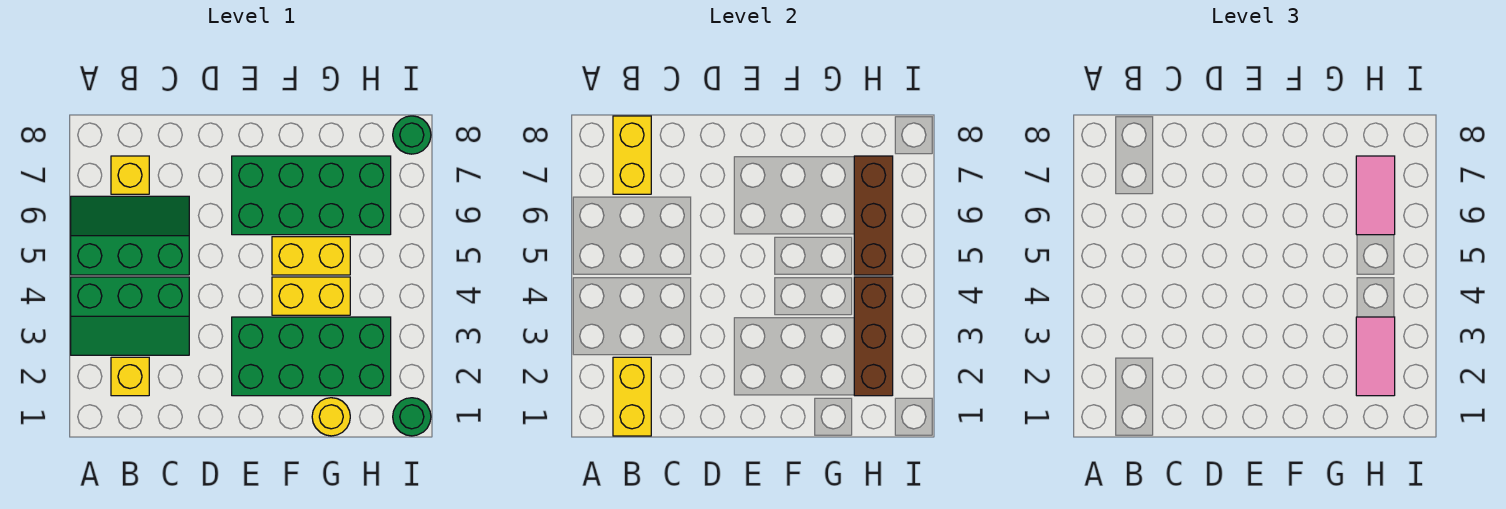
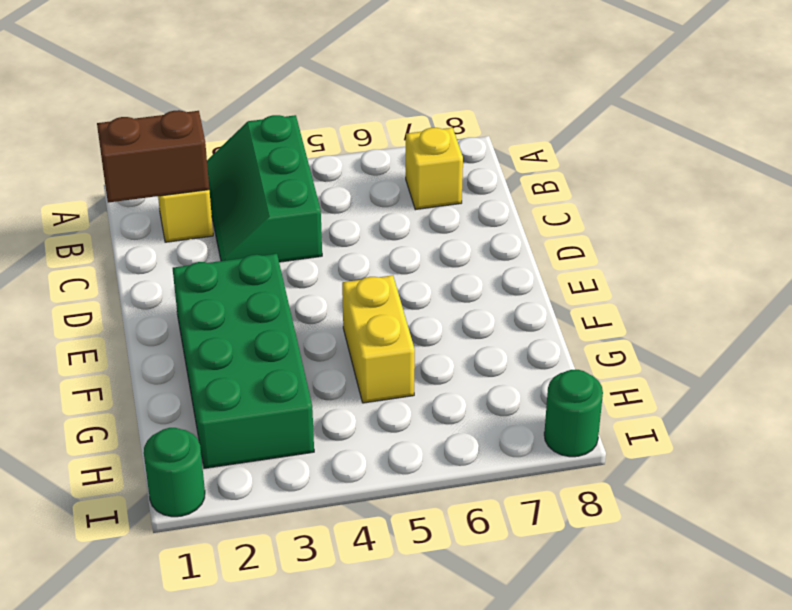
brown 1x2 brick [97,110,209,203] -> yellow 1x2 brick [613,357,651,436]
none -> green 2x3 slope [71,196,189,275]
none -> green 2x4 brick [232,156,391,235]
none -> yellow 1x2 brick [272,277,350,315]

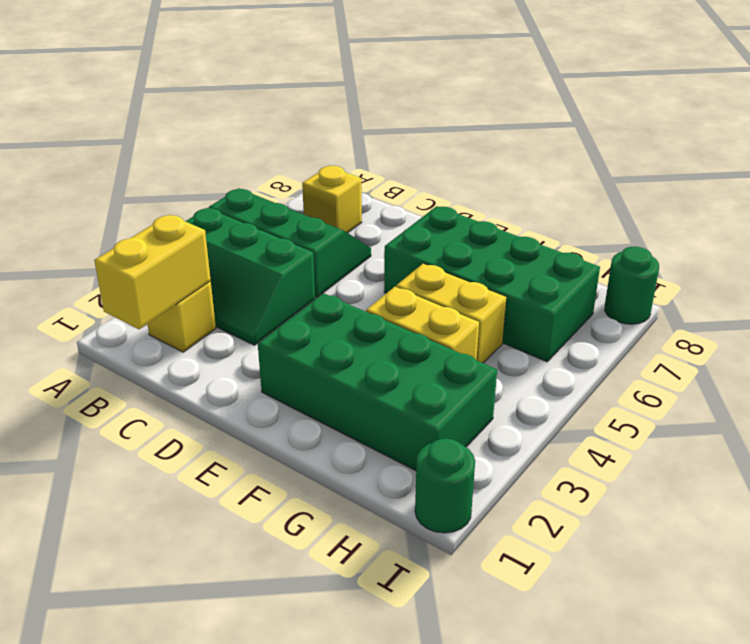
none -> yellow 1x1 round brick [312,398,350,436]
none -> yellow 1x2 brick [613,116,651,194]
none -> brown 1x3 brick [854,277,893,396]

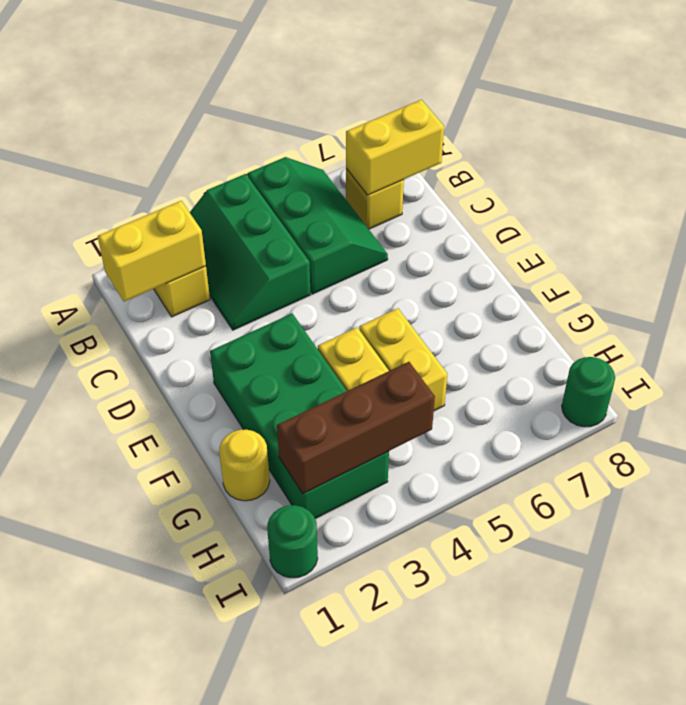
none -> green 2x4 brick [232,156,391,235]
none -> brown 1x3 brick [854,156,893,275]
none -> pink 1x2 tile [1356,317,1395,396]

